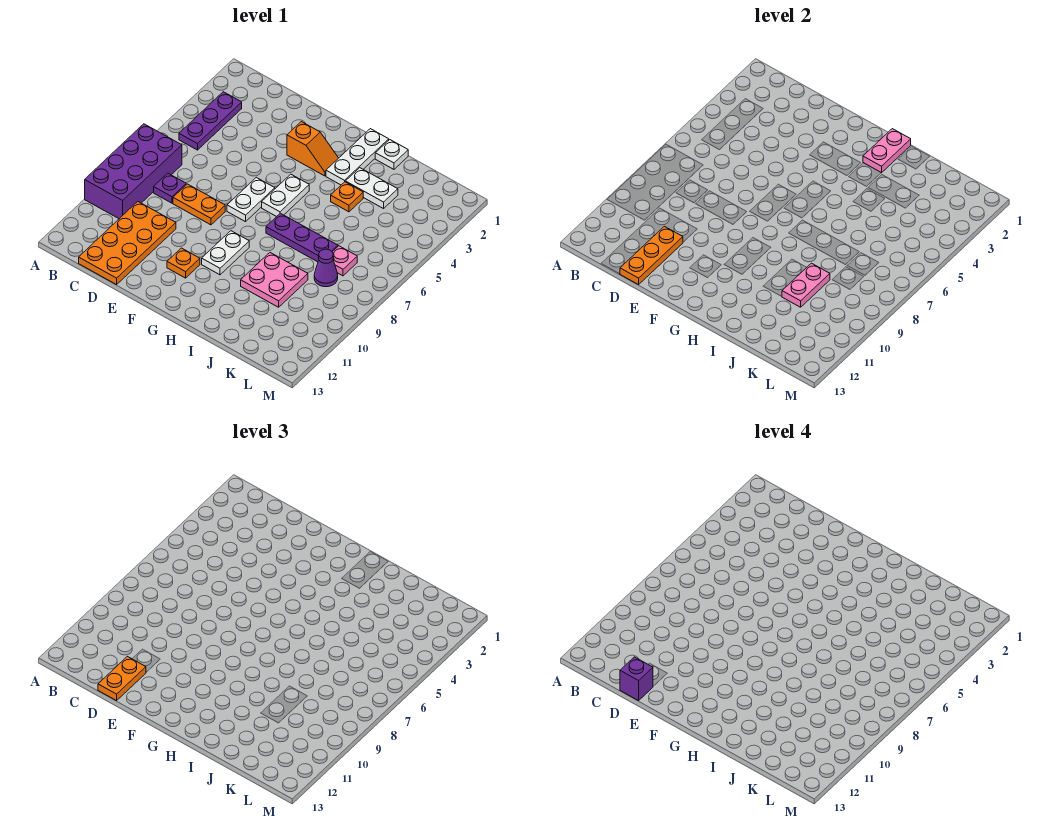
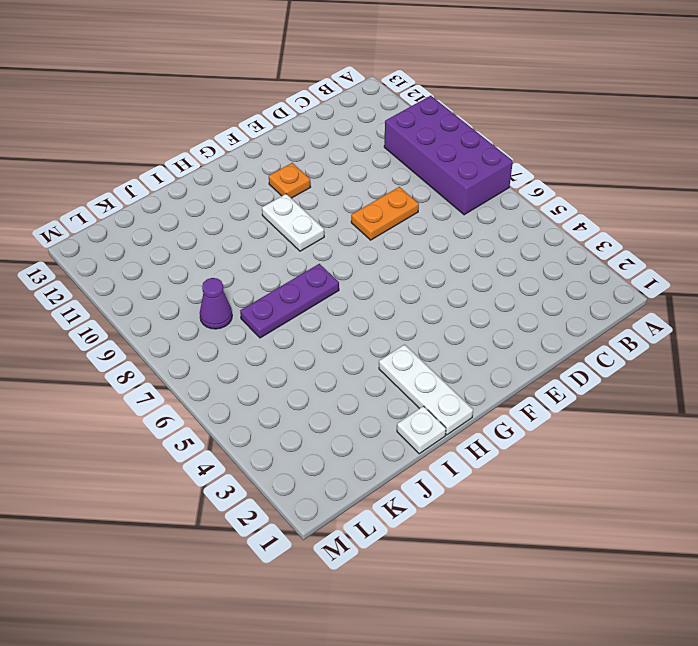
none -> purple 1x3 plate [179,92,242,150]
none -> purple 1x1 plate [154,173,186,203]
none -> orange 2x4 plate [79,202,176,285]

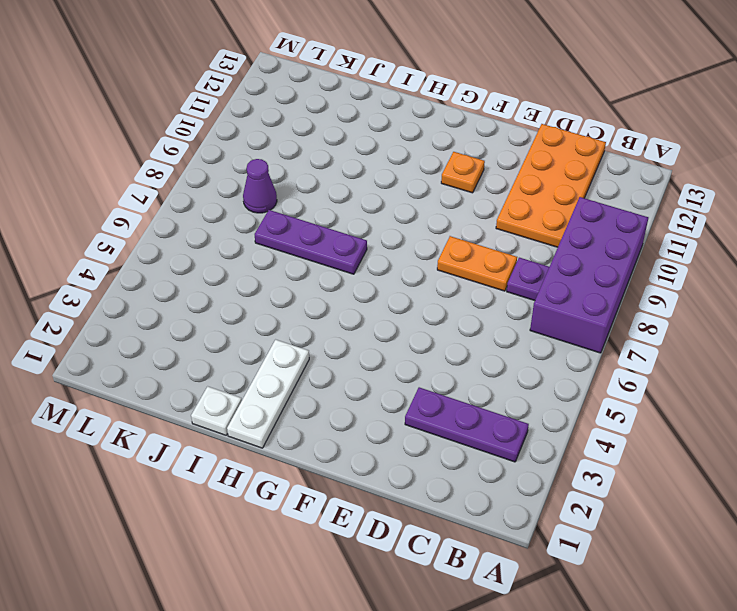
purple 1x3 plate [405,387,529,462] -> purple 1x3 plate turned to [179,92,242,150]
none -> orange 1x2 slope [287,122,338,176]
none -> white 1x2 plate [227,177,275,222]
none -> white 1x2 plate [262,174,309,217]

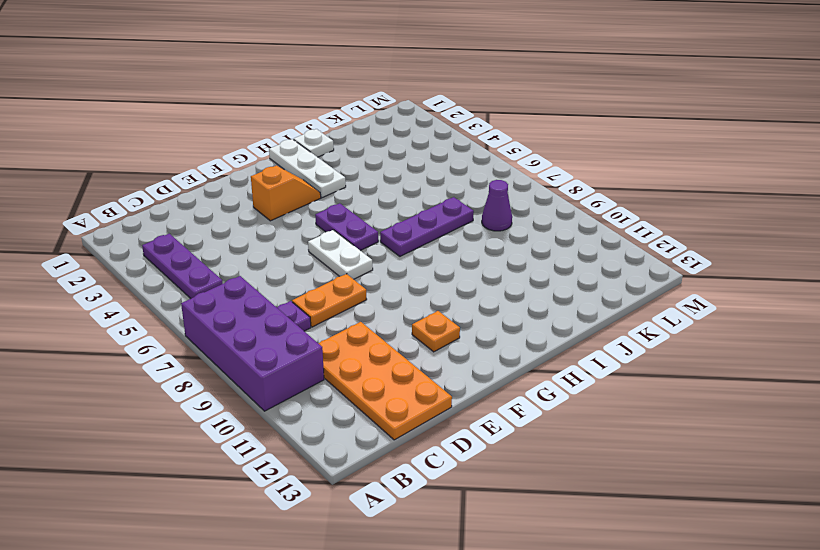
purple 1x2 plate [315,203,378,251] -> white 1x2 plate [262,174,309,217]
none -> white 1x2 plate [202,231,249,275]
none -> white 1x2 plate [346,168,398,209]
none -> orange 1x1 plate [331,182,363,212]

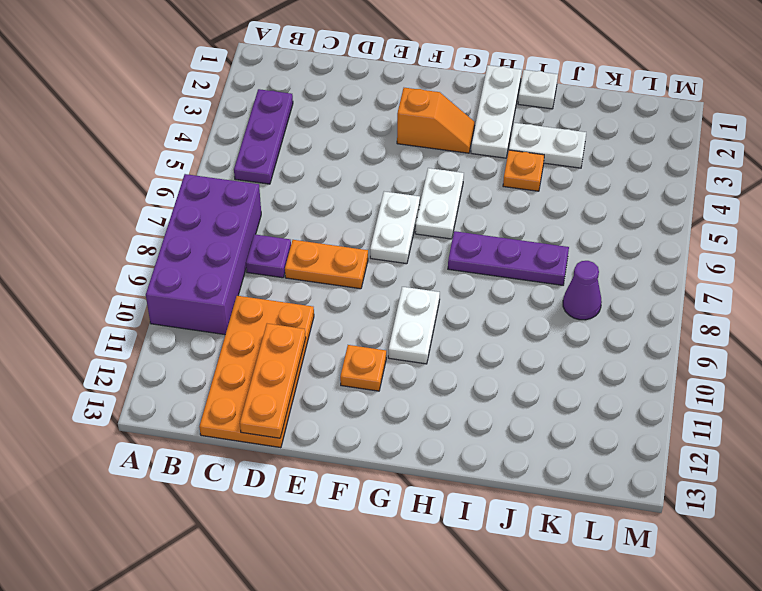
none -> pink 2x2 plate [241,253,308,307]
none -> pink 1x1 plate [333,246,357,276]
none -> pink 1x2 plate [863,129,911,173]

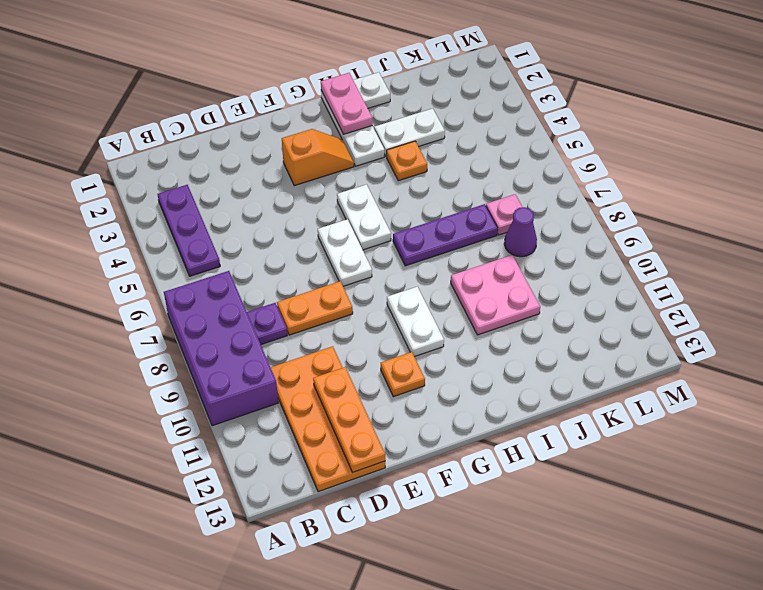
none -> pink 1x2 plate [782,263,830,307]
none -> orange 1x2 plate [98,657,146,701]
none -> purple 1x1 brick [620,657,653,701]

